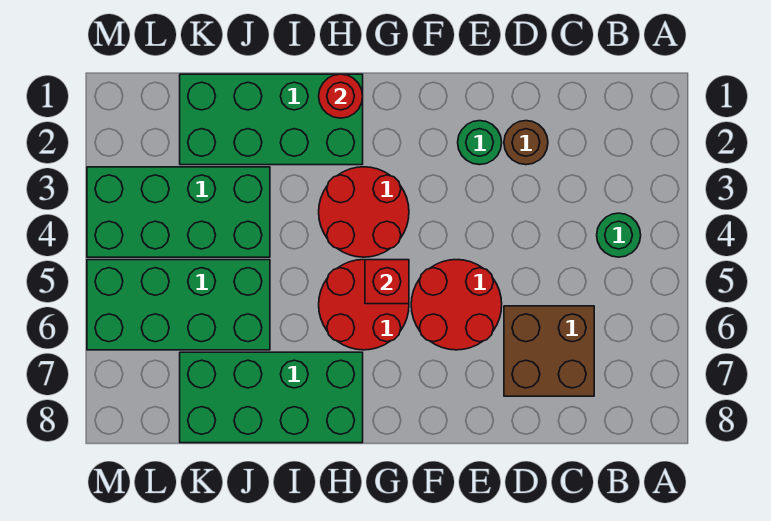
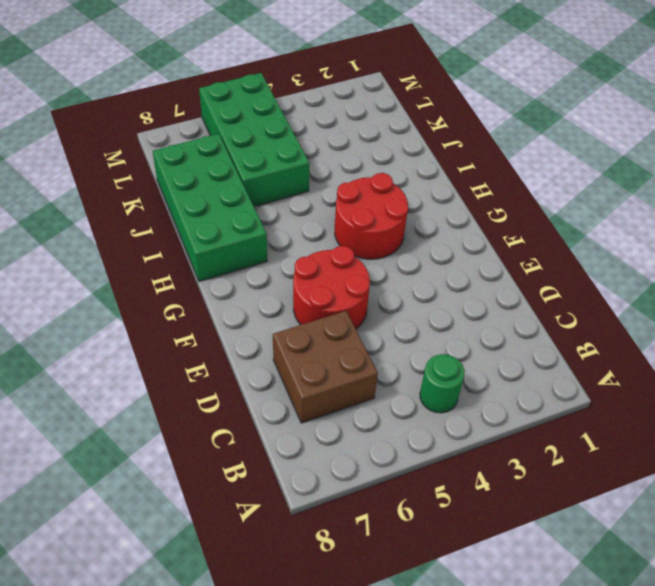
none -> brown 1x1 round brick [504,121,548,165]
none -> green 1x1 round brick [458,121,502,165]
none -> red 2x2 round brick [319,260,409,350]

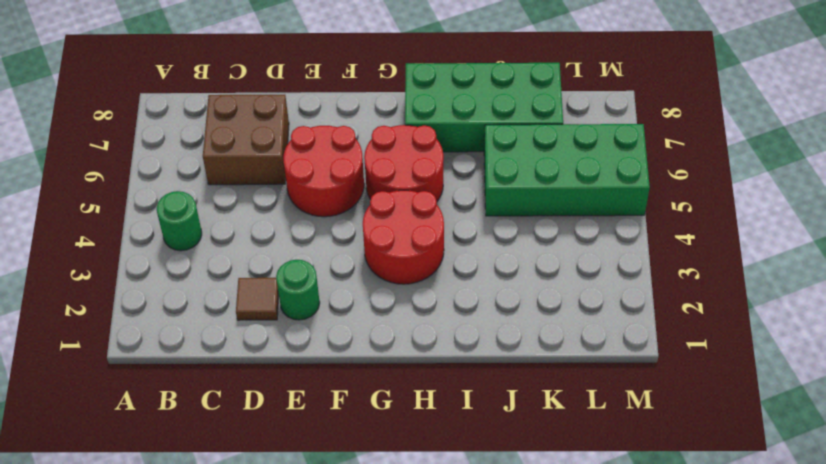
brown 1x1 tile [236,278,279,320] -> brown 1x1 round brick [504,121,548,165]
none -> green 2x4 brick [180,74,363,165]
none -> green 2x4 brick [87,167,270,257]
none -> red 1x1 brick [365,260,409,304]

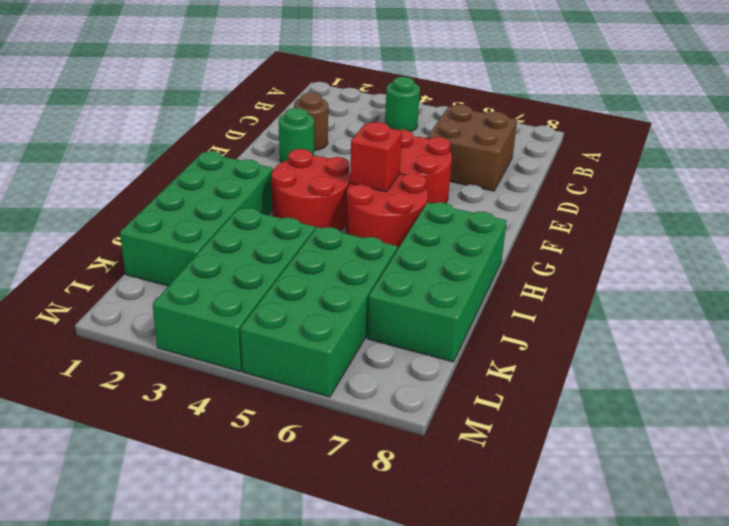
none -> red 1x1 round brick [319,74,363,118]

